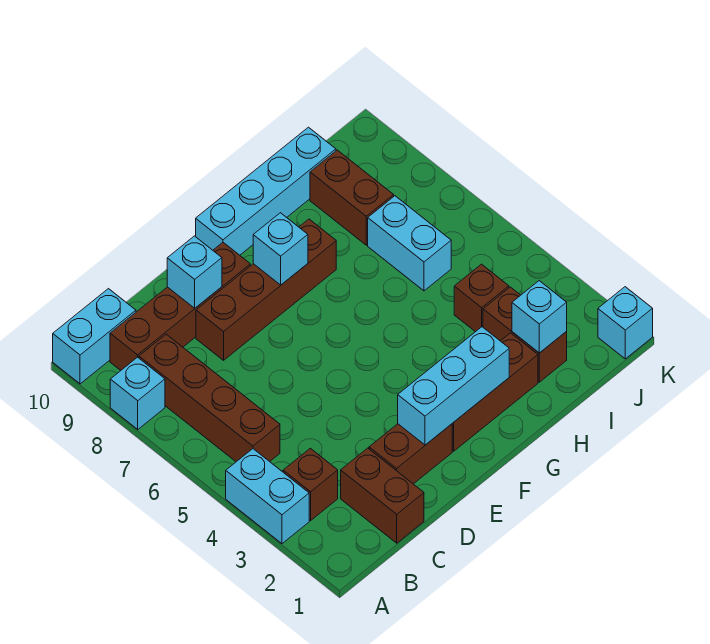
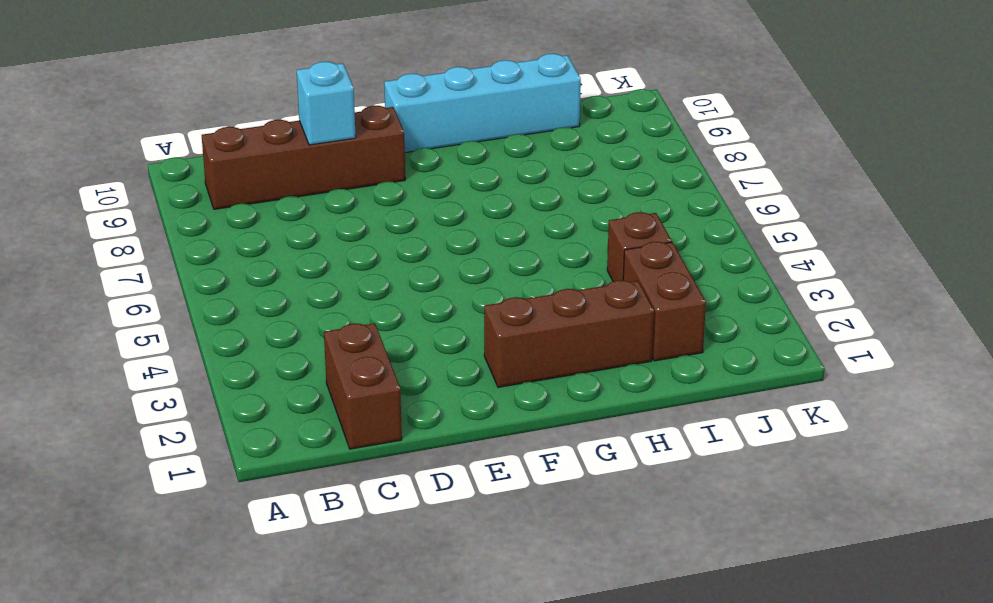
none -> cyan 1x2 brick [226,449,309,544]
none -> cyan 1x1 brick [110,357,165,429]
none -> cyan 1x2 brick [53,289,136,384]

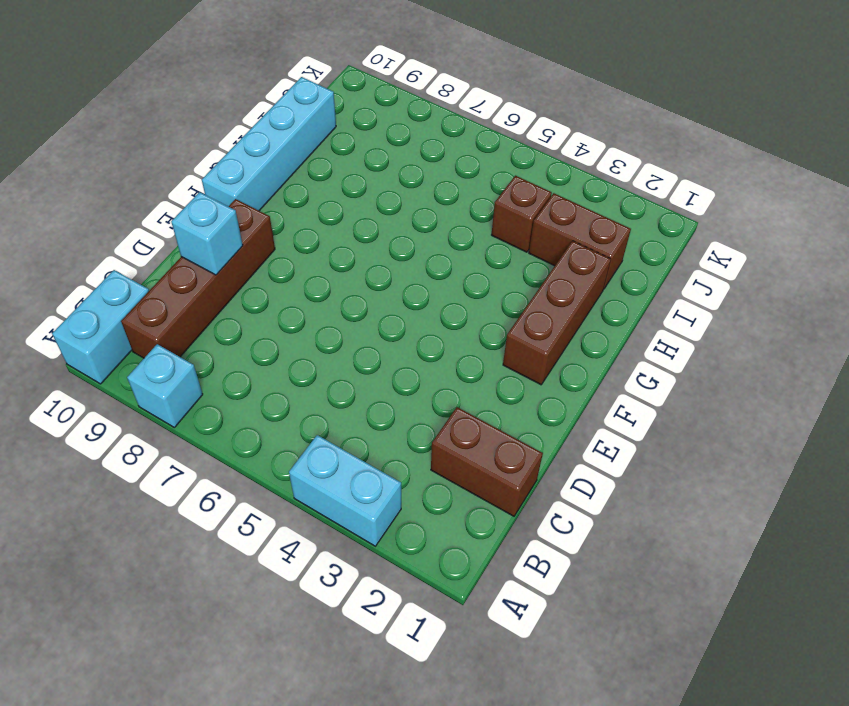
none -> brown 1x1 brick [283,448,338,521]
none -> brown 1x4 brick [139,334,280,462]
none -> brown 1x2 brick [369,424,452,484]

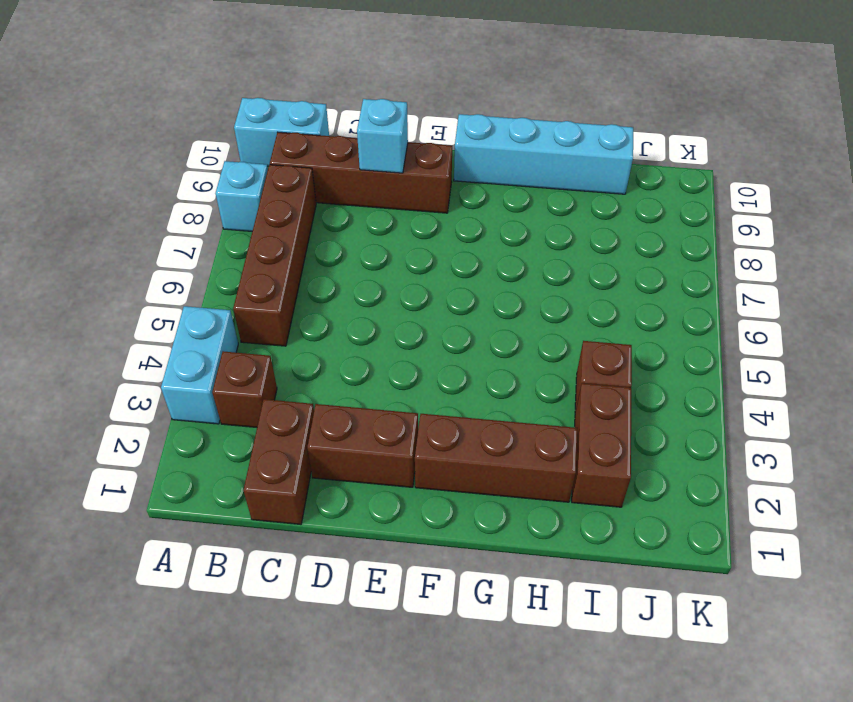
none -> brown 1x4 brick [196,219,336,360]
none -> cyan 1x2 brick [368,196,451,291]
none -> brown 1x2 brick [310,150,394,245]

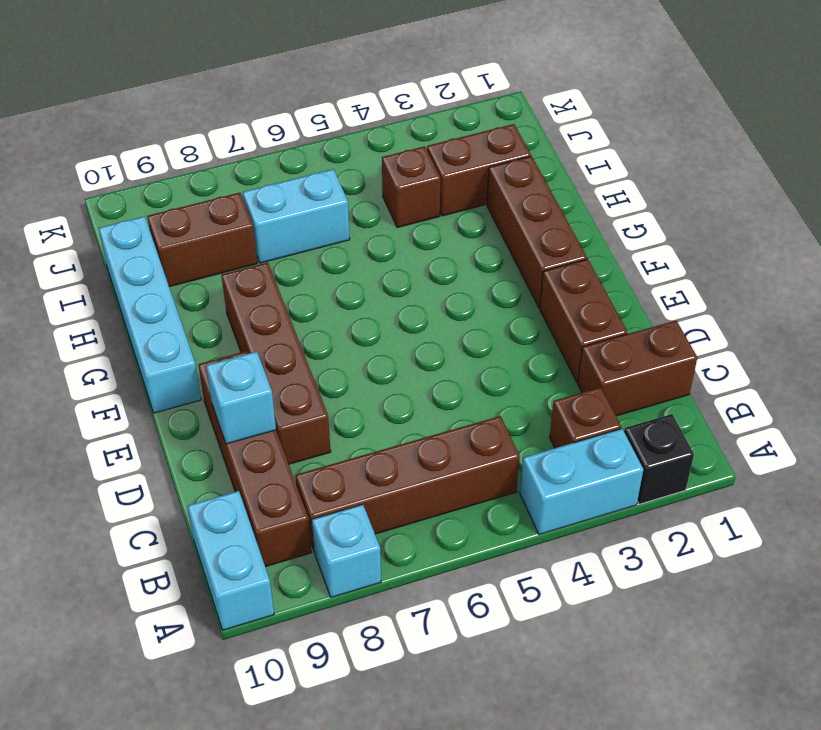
black 1x1 brick [624,414,694,504] -> none
none -> cyan 1x1 brick [598,287,653,359]
none -> cyan 1x3 brick [398,327,509,445]
none -> cyan 1x1 brick [253,213,308,285]

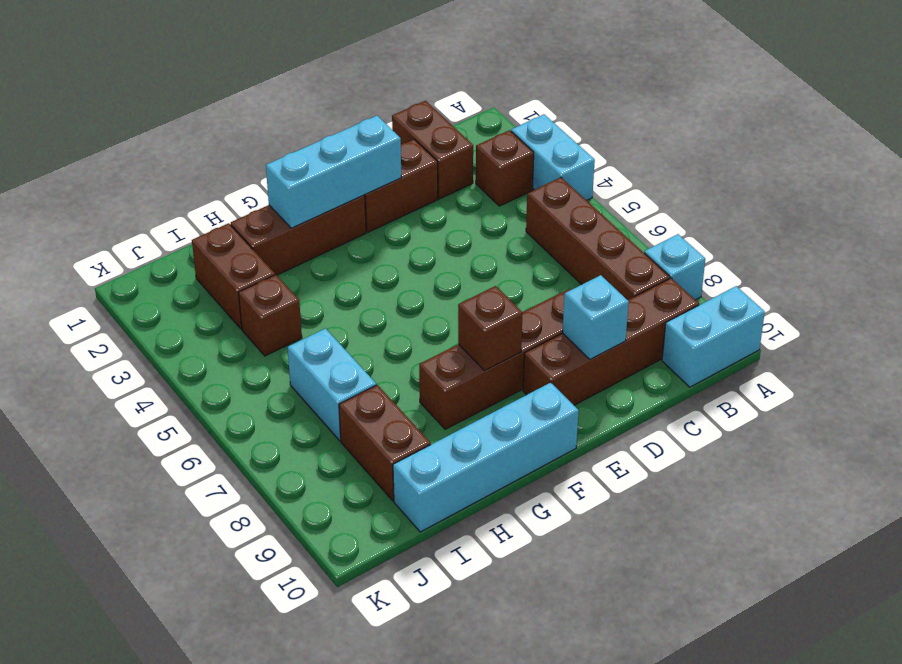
brown 1x1 brick [458,286,523,371] -> cyan 1x1 brick [253,213,308,285]
none -> cyan 1x1 brick [598,287,653,359]
none -> cyan 1x1 brick [512,281,567,353]

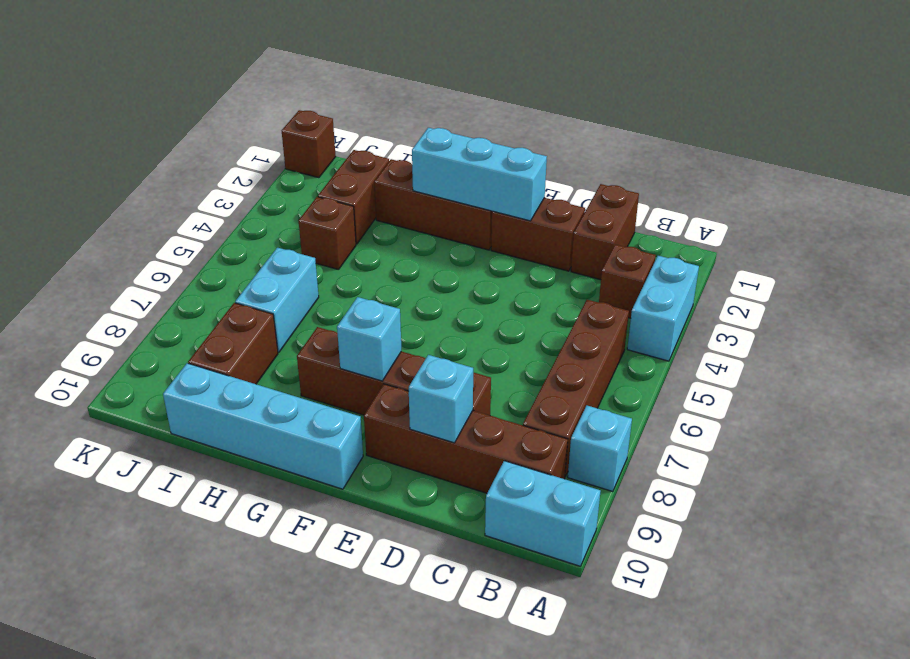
brown 1x1 brick [282,110,336,178] -> cyan 1x1 brick [598,287,653,359]
none -> cyan 1x1 brick [512,281,567,353]

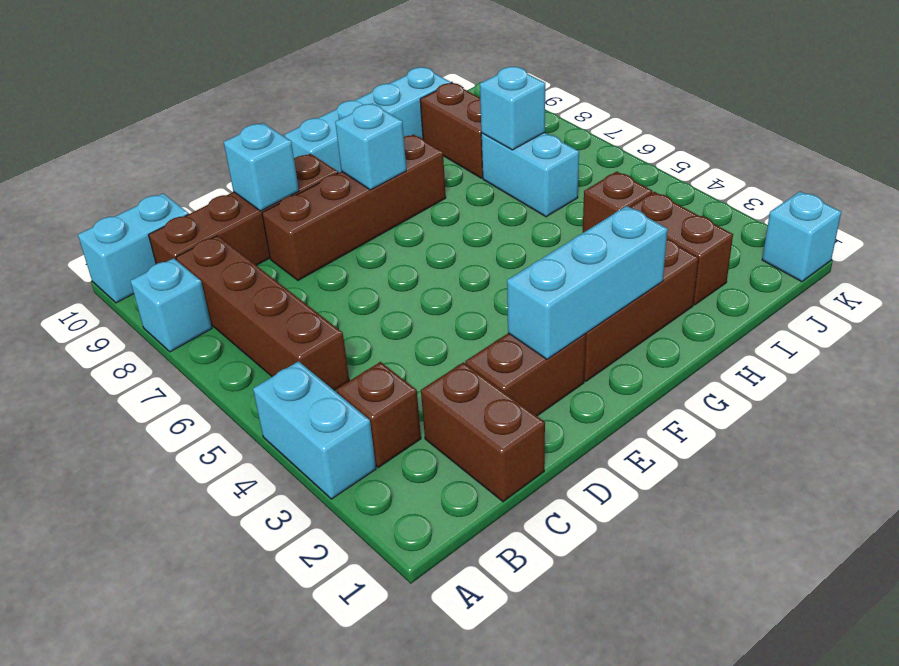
cyan 1x1 brick [480,67,545,150] -> cyan 1x1 brick moved to [512,281,567,353]

